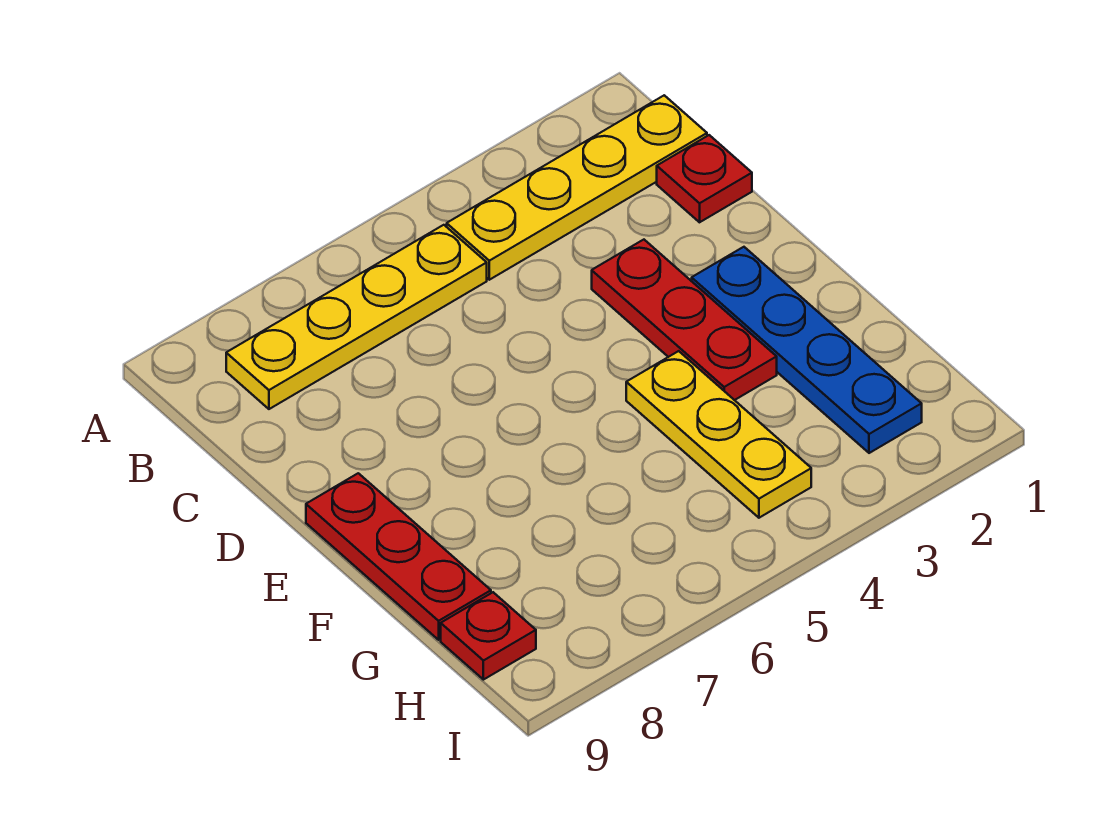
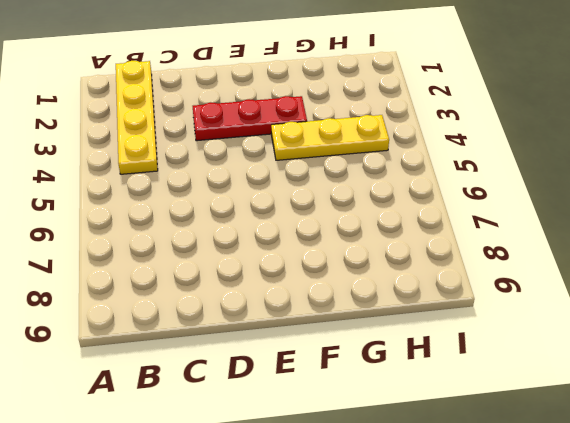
none -> yellow 1x4 plate [226,225,487,409]
none -> red 1x1 plate [657,135,752,222]

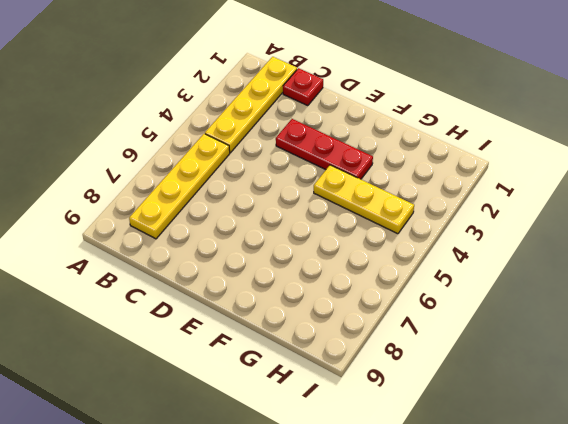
none -> blue 1x4 plate [692,247,922,453]
none -> red 1x3 plate [306,473,491,640]

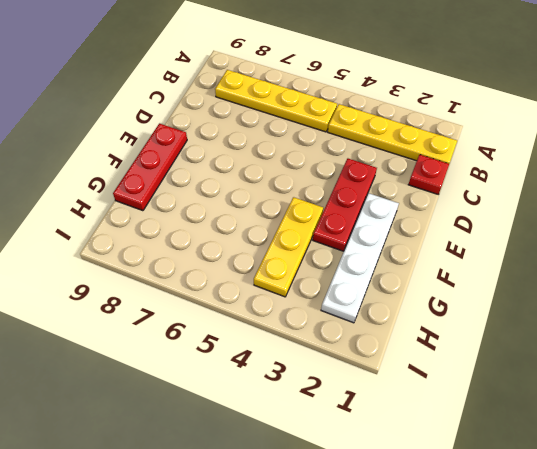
white 1x4 plate [321,193,399,323] -> blue 1x4 plate [692,247,922,453]
none -> red 1x1 plate [441,592,536,680]

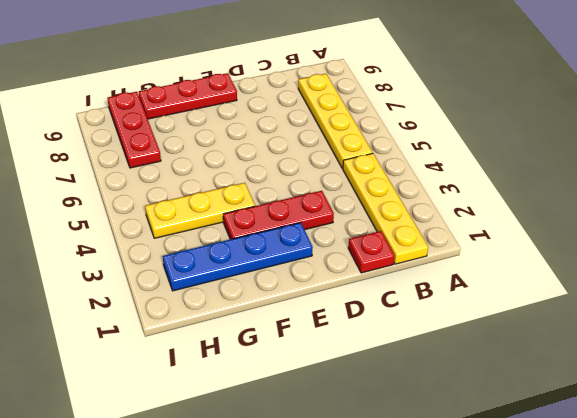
red 1x3 plate [107,92,161,168] -> red 1x1 plate [441,592,536,680]

